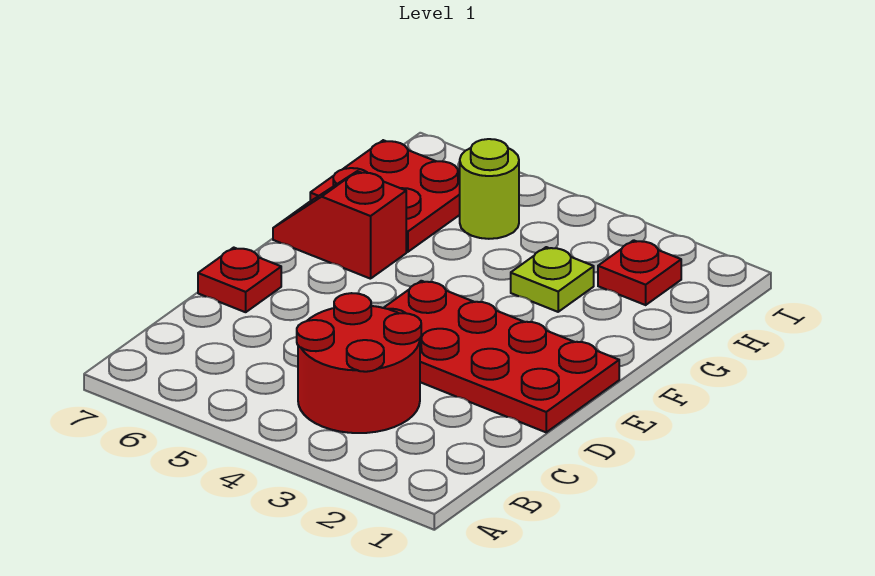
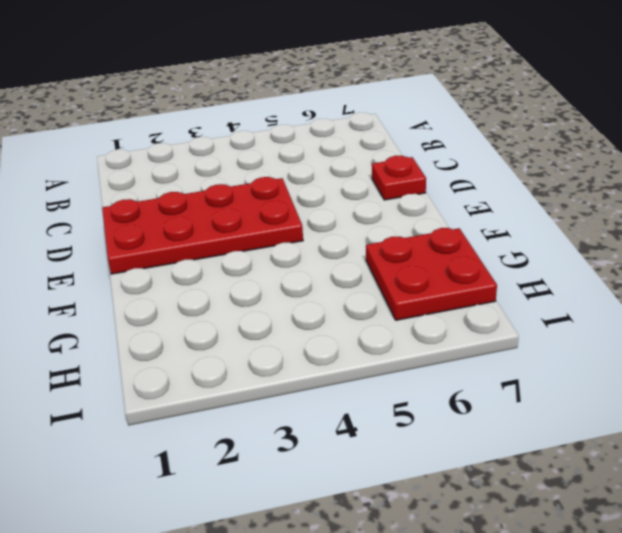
none -> red 2x2 round brick [297,293,421,433]
none -> red 1x2 slope [273,171,406,279]

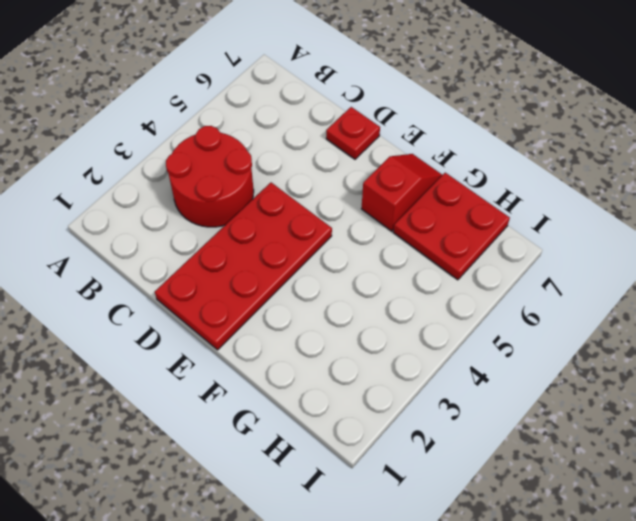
none -> lime 1x1 plate [511,247,594,312]
none -> red 1x1 plate [598,240,681,305]

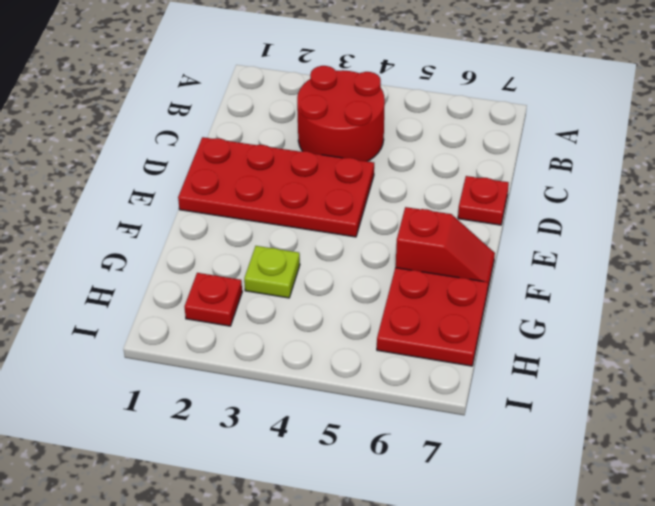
none -> lime 1x1 round brick [460,139,519,239]

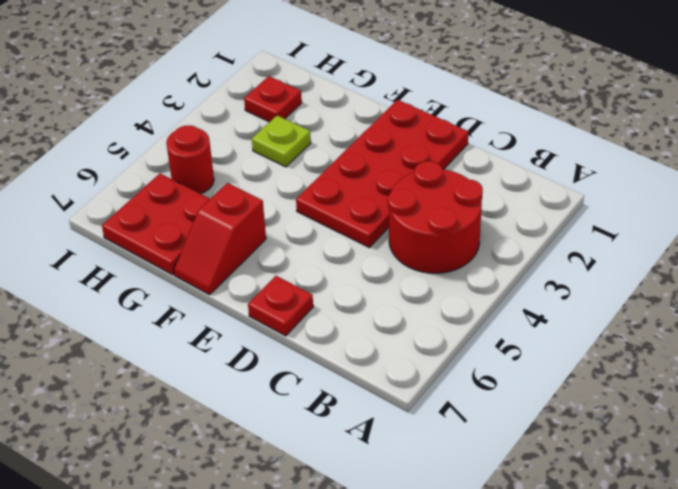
red 1x1 round brick [166,125,214,194] -> lime 1x1 round brick [460,139,519,239]

